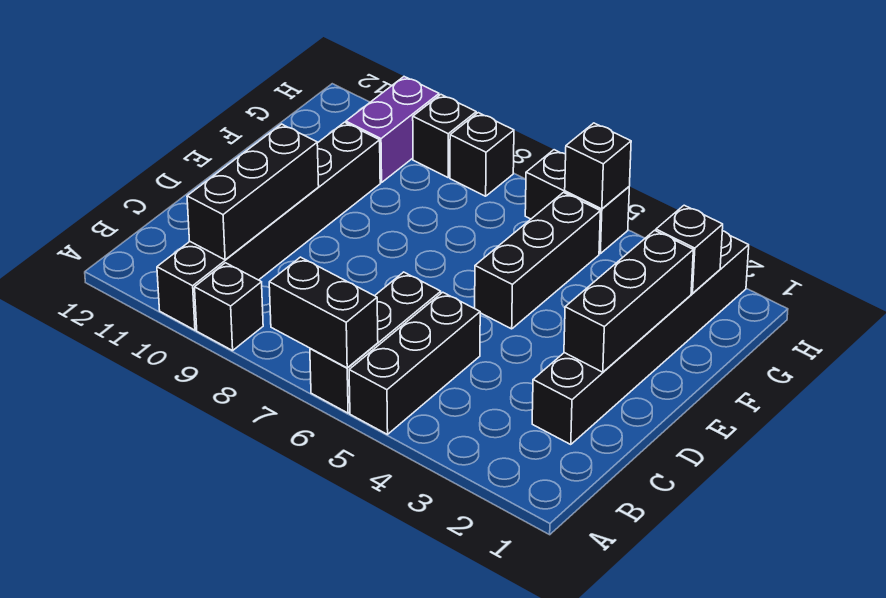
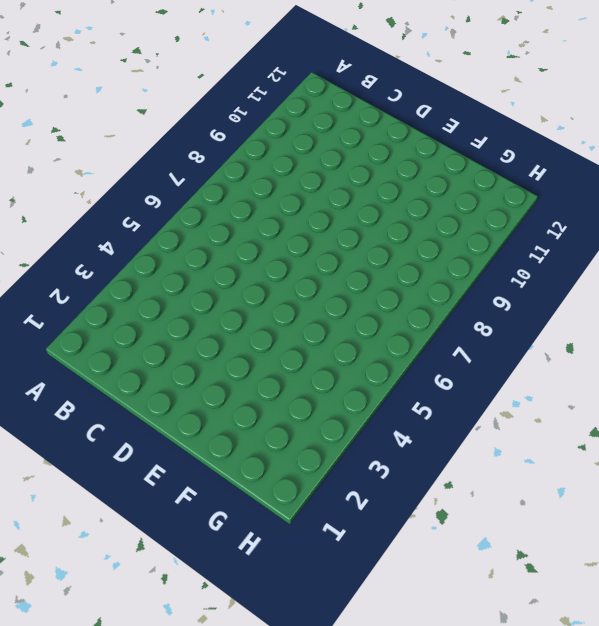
none -> black 1x3 brick [349,292,480,434]
none -> black 1x3 brick [310,272,441,413]
none -> black 1x1 brick [195,263,263,351]

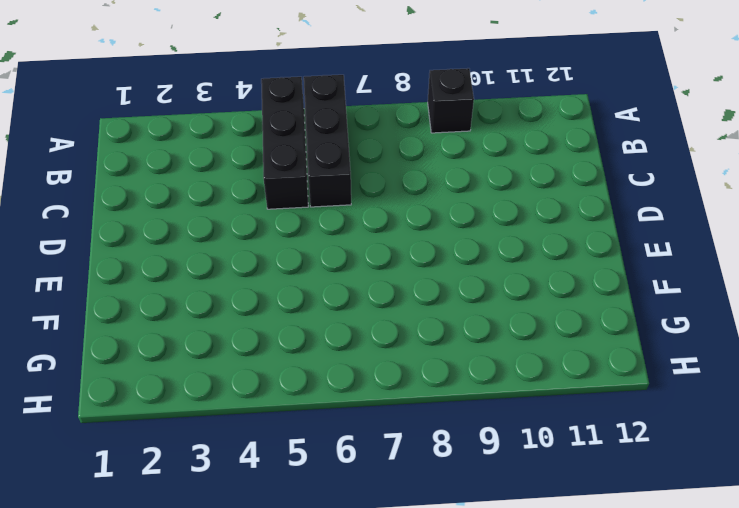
none -> black 1x6 brick [157,122,380,330]
none -> black 1x6 brick [532,231,749,445]
none -> black 1x3 brick [475,193,600,329]

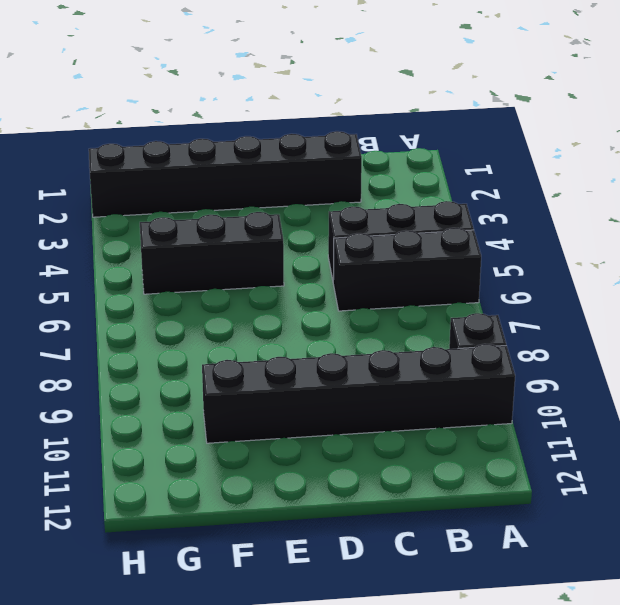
none -> purple 1x2 brick [346,77,439,183]
none -> black 1x2 brick [525,150,629,254]
none -> black 1x1 brick [450,113,514,196]

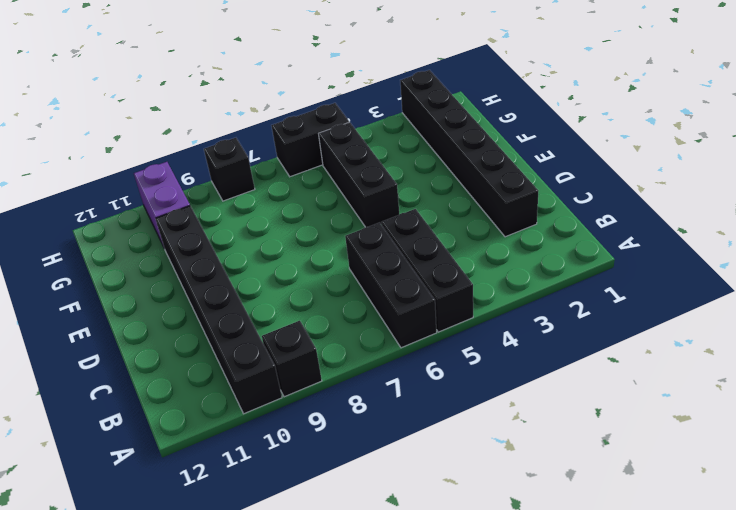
none -> black 1x1 brick [413,95,476,177]
none -> black 1x2 brick [269,257,378,368]
none -> black 1x3 brick [187,124,319,260]

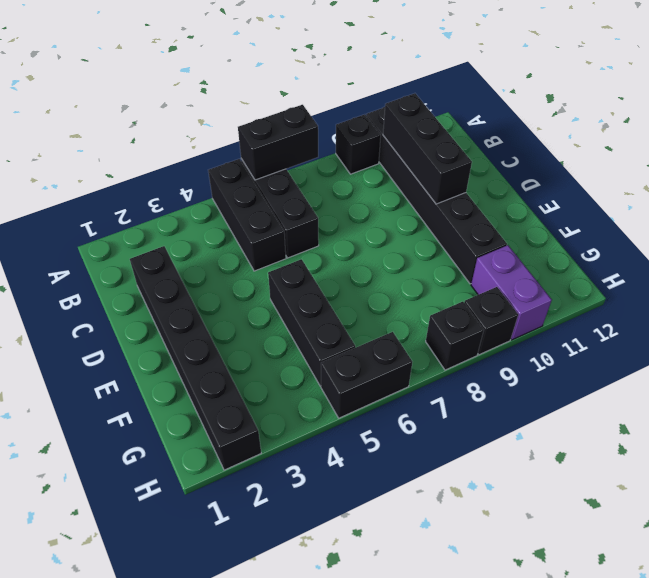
none -> black 1x3 brick [564,230,693,372]
none -> black 1x1 brick [656,205,723,293]
none -> black 1x1 brick [565,123,631,209]

